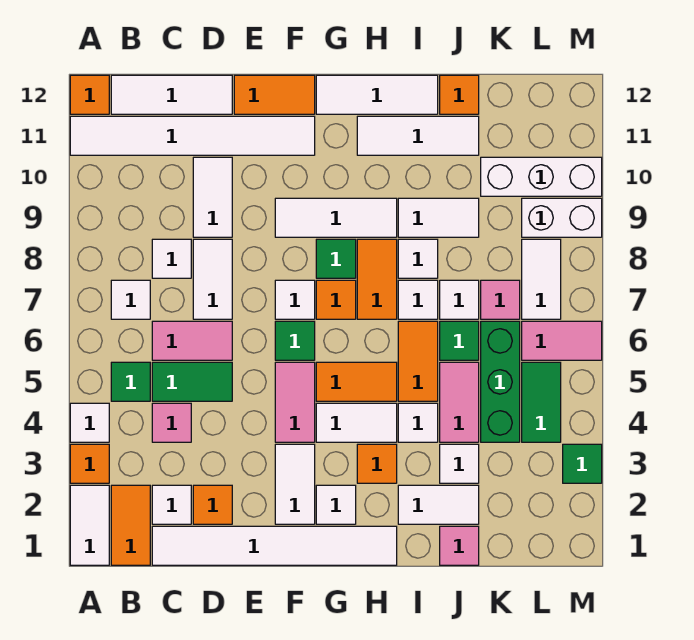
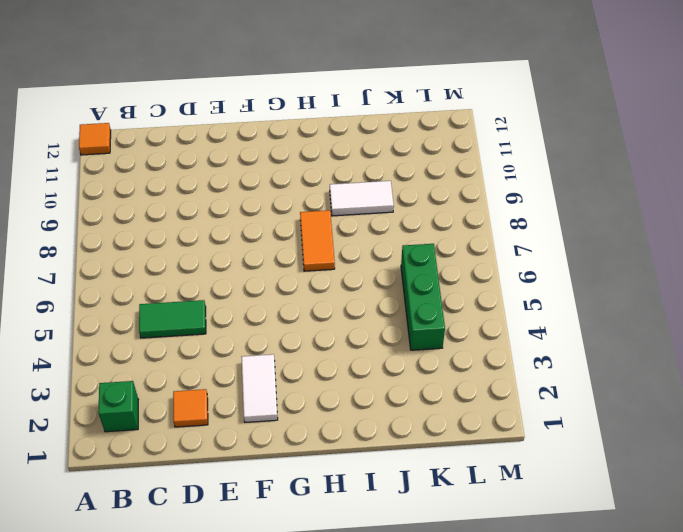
green 1x1 brick [98,381,138,432] -> orange 1x2 tile [111,485,150,565]
none -> white 1x2 tile [70,485,109,565]
none -> orange 1x1 tile [70,444,109,483]
none -> white 1x1 tile [70,403,109,442]
none -> white 1x6 tile [70,116,315,155]

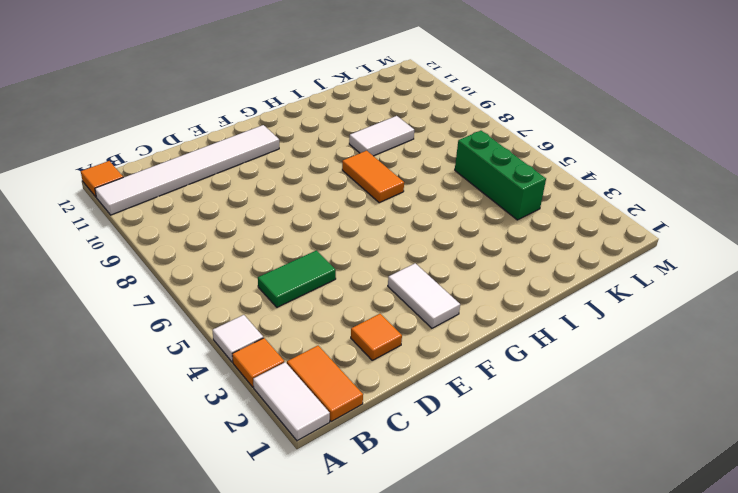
none -> green 1x1 tile [111,362,150,401]
none -> white 1x1 tile [111,280,150,319]
none -> white 1x3 tile [111,75,232,114]
none -> white 1x6 tile [152,526,397,565]

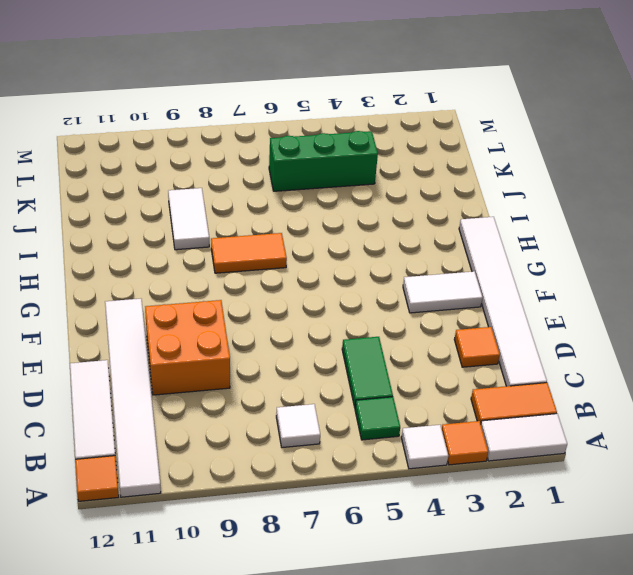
orange 2x2 brick [145,300,230,395] -> white 1x2 tile [193,157,232,237]
none -> white 1x1 tile [152,485,191,524]
none -> pink 1x1 tile [152,403,191,442]
none -> pink 1x2 tile [152,321,232,360]
none -> white 1x1 tile [152,239,191,278]

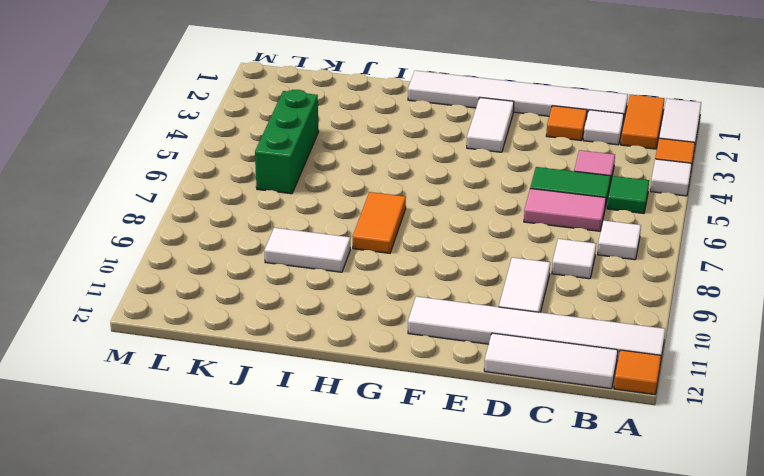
none -> white 1x2 tile [193,239,232,319]
none -> orange 1x2 tile [234,75,315,114]
none -> pink 1x2 tile [275,362,315,442]
none -> green 1x1 tile [275,321,315,360]

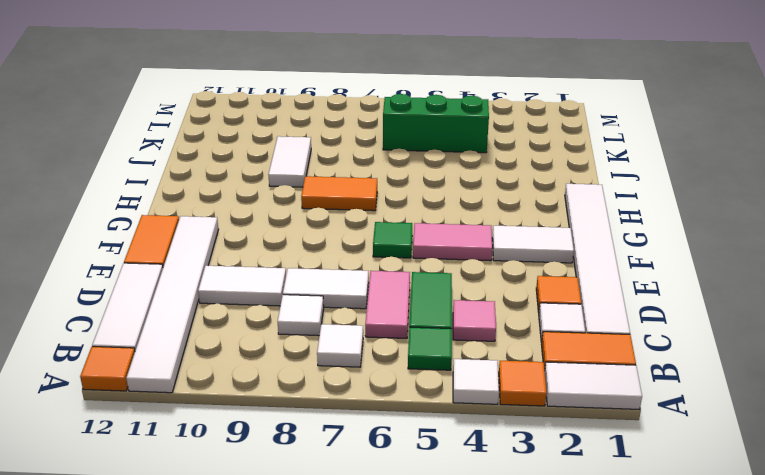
none -> white 1x1 tile [275,280,315,319]
none -> white 1x3 tile [275,198,397,237]
none -> white 1x1 tile [316,485,356,524]
none -> white 1x2 tile [316,403,397,442]

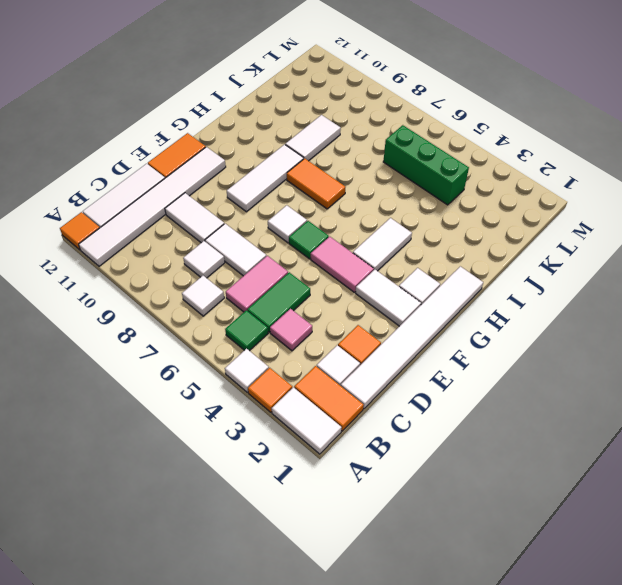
none -> orange 1x2 tile [316,362,397,401]
none -> orange 1x1 tile [316,280,356,319]
none -> green 1x1 tile [316,239,356,278]
none -> white 1x3 tile [316,75,438,114]

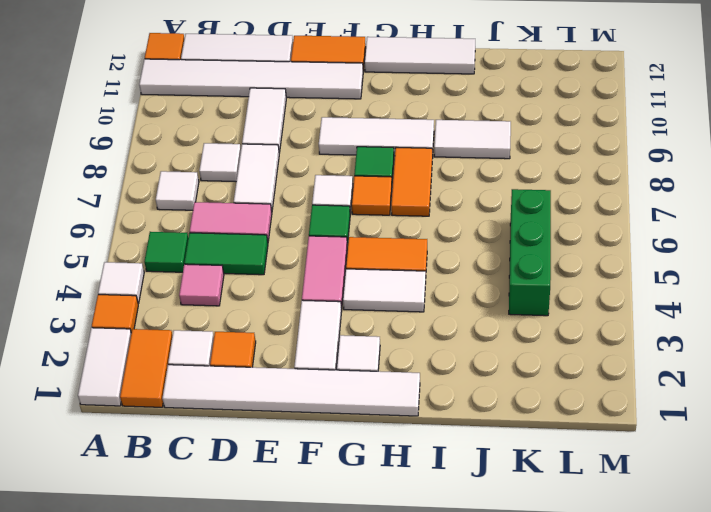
none -> orange 1x1 tile [357,444,397,483]
none -> white 1x3 tile [357,116,479,155]
none -> white 1x2 tile [398,485,479,524]
none -> white 1x1 tile [398,403,438,442]

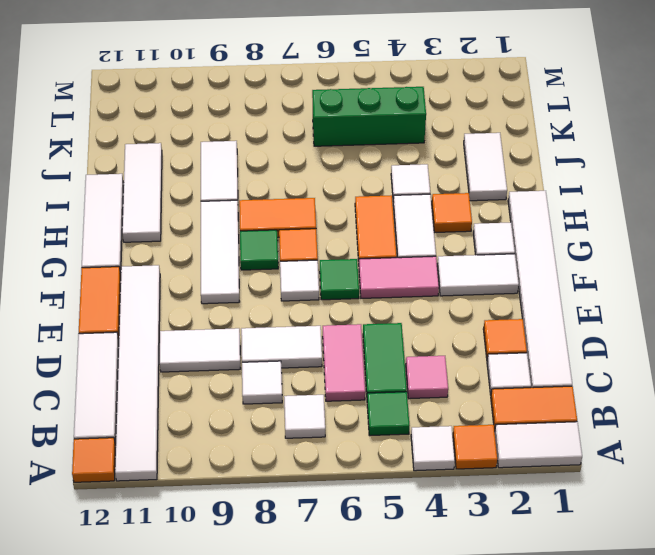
none -> orange 1x2 tile [398,321,438,401]
none -> white 1x1 tile [398,280,438,319]
none -> white 1x1 tile [398,239,438,278]
none -> pink 1x1 tile [440,526,479,565]

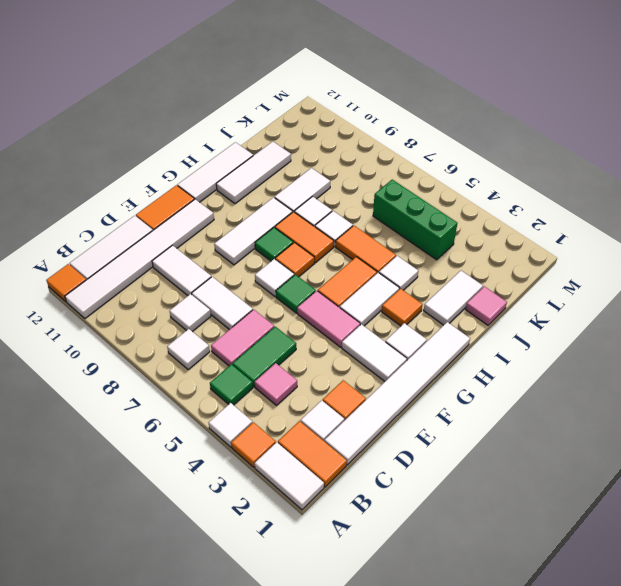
none -> white 1x1 tile [440,444,479,483]
none -> pink 1x2 tile [440,362,479,442]
none -> green 1x1 tile [440,321,479,360]
none -> white 1x1 tile [440,280,479,319]

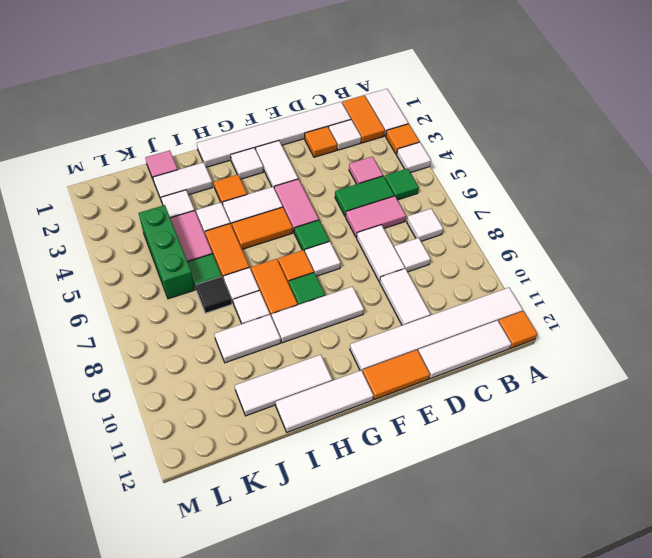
black 1x1 tile [195,277,232,313] -> white 1x1 tile [440,280,479,319]
none -> orange 1x1 tile [440,75,479,114]
none -> pink 1x1 tile [481,280,520,319]
none -> white 1x3 brick [481,157,602,196]
none -> green 1x2 tile [522,362,561,442]

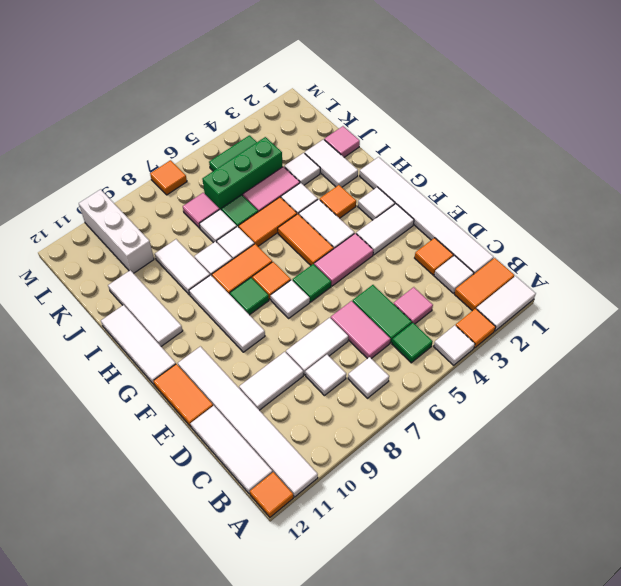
orange 1x1 tile [150,160,187,195] -> orange 1x1 tile moved to [440,75,479,114]
none -> pink 1x2 tile [522,321,602,360]
none -> white 1x2 tile [522,239,561,319]
none -> white 1x2 brick [522,198,602,237]
none -> green 1x1 tile [563,444,602,483]

